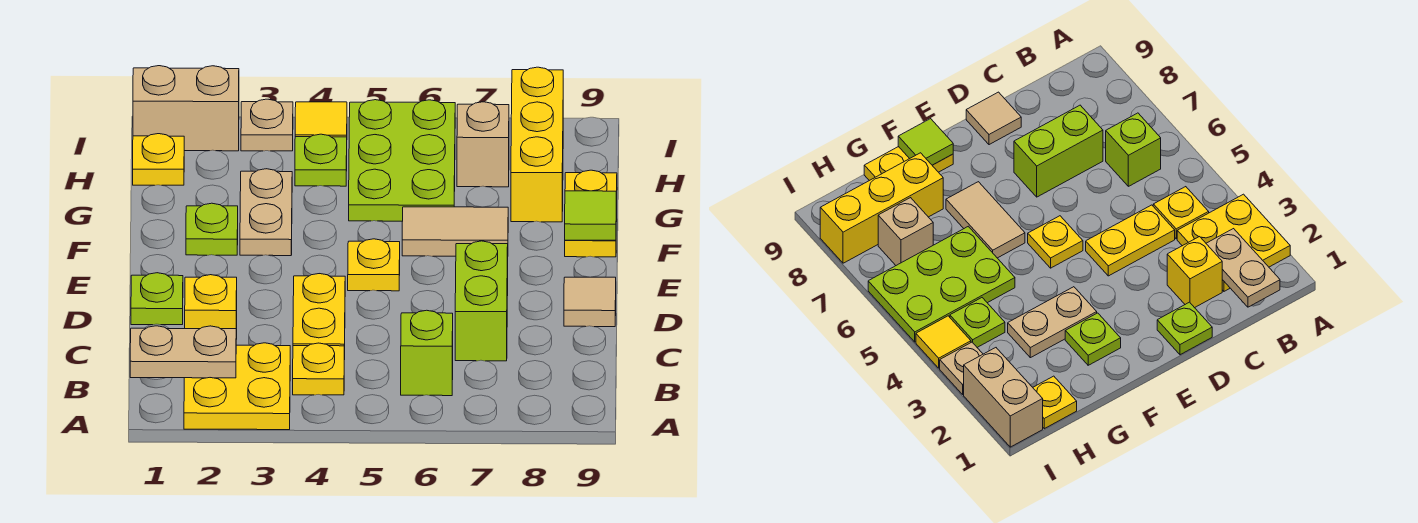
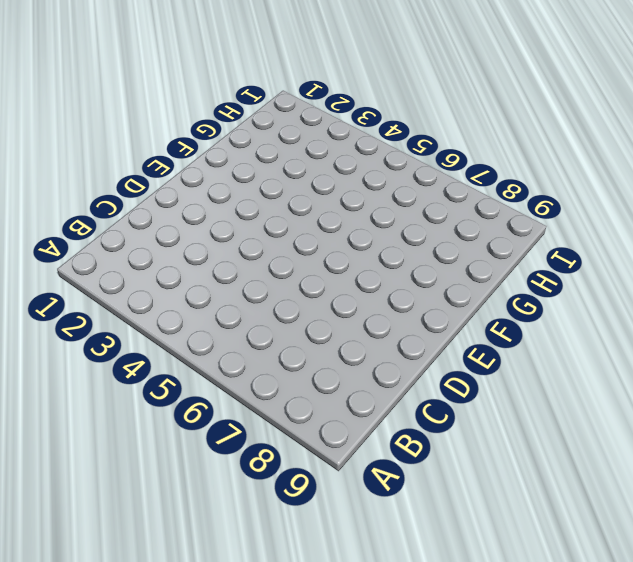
none -> yellow 2x2 plate [184,343,290,430]
none -> yellow 1x1 plate [293,343,344,395]
none -> lime 1x1 brick [401,310,453,396]

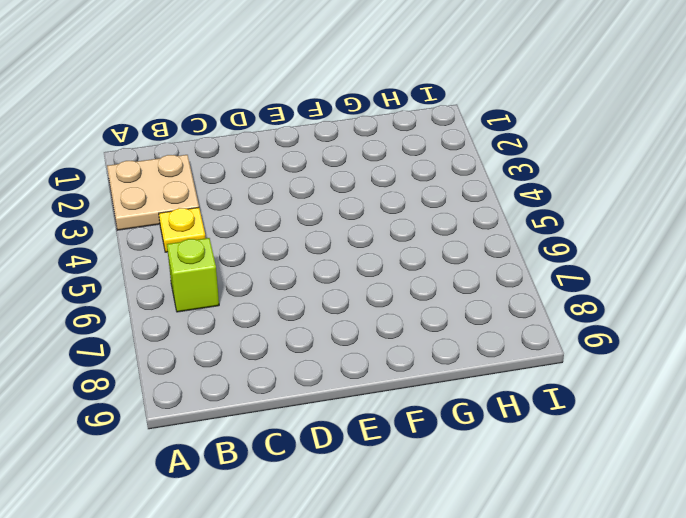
tan 2x2 plate [107,155,199,230] -> yellow 2x2 plate [184,343,290,430]
none -> yellow 1x1 brick [185,275,237,339]
none -> yellow 1x2 plate [293,274,345,360]
none -> lime 1x2 brick [455,241,508,361]

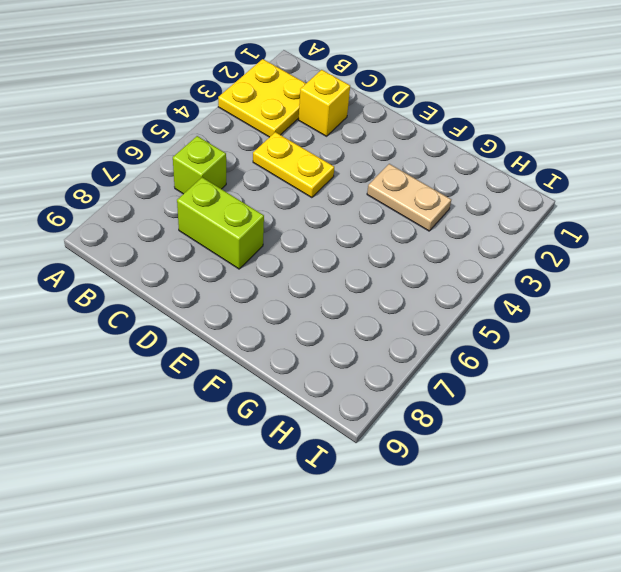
none -> yellow 1x1 plate [293,343,344,395]
none -> lime 1x1 plate [131,273,183,325]
none -> tan 1x1 tile [564,277,616,327]

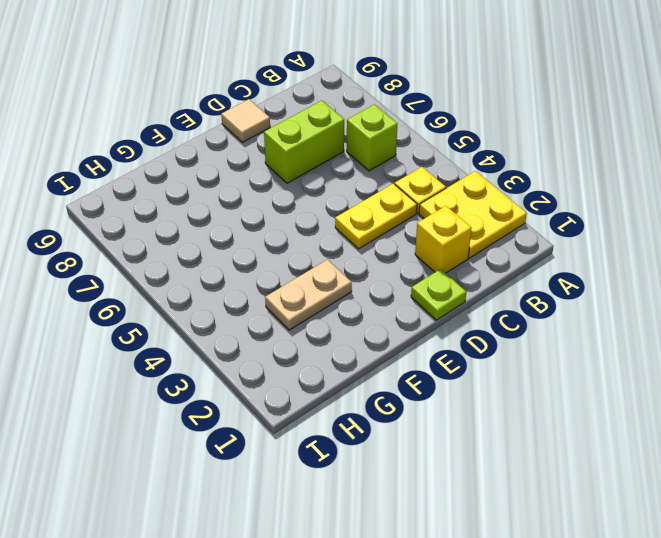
none -> yellow 1x1 plate [348,239,400,291]
none -> lime 1x1 plate [186,203,238,255]
none -> tan 1x2 tile [402,207,508,256]

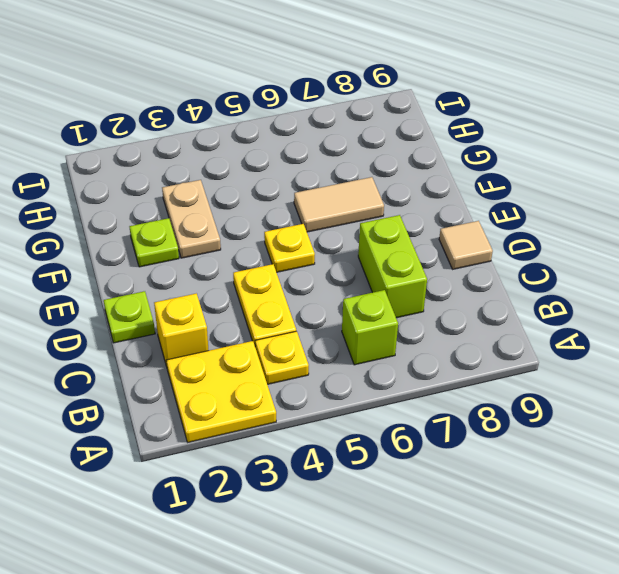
none -> yellow 1x2 plate [565,170,617,257]
none -> lime 2x3 plate [349,100,455,221]
none -> yellow 1x3 brick [511,67,563,222]

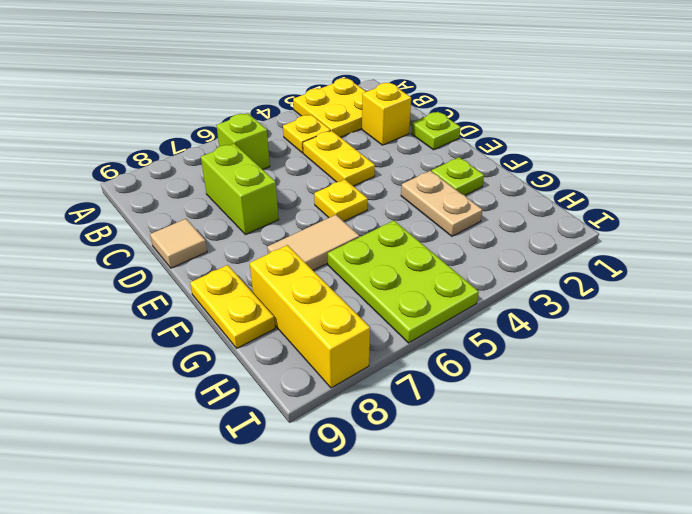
none -> yellow 1x1 plate [133,134,184,185]
none -> lime 1x1 plate [295,134,347,186]
none -> tan 1x1 brick [457,102,509,187]

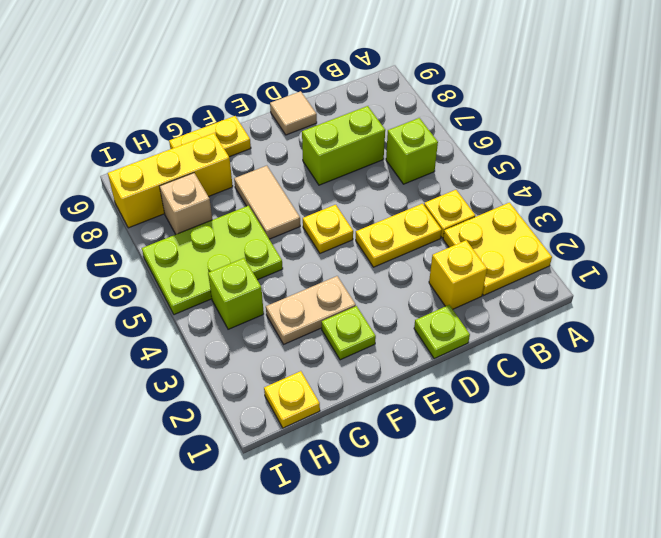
lime 1x1 brick [208,258,264,329] -> lime 1x1 plate [295,134,347,186]
none -> tan 1x2 brick [133,66,239,151]
none -> tan 1x1 plate [241,99,293,151]
none -> yellow 1x1 tile [295,102,347,137]

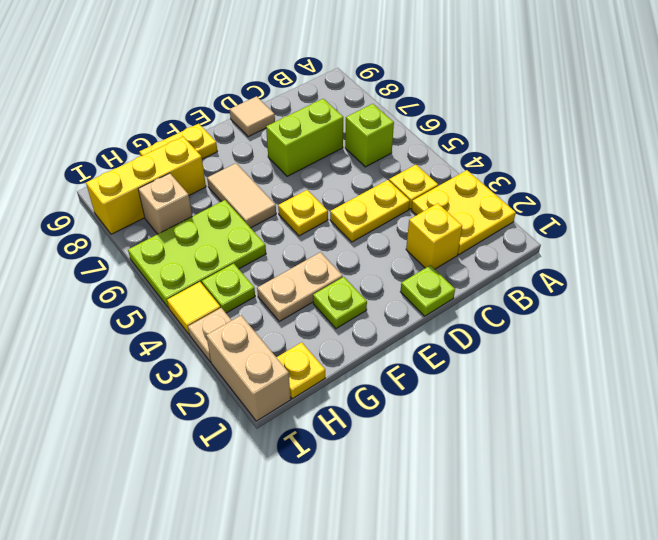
none -> tan 1x2 plate [130,326,236,378]
none -> lime 1x1 tile [565,191,616,240]

